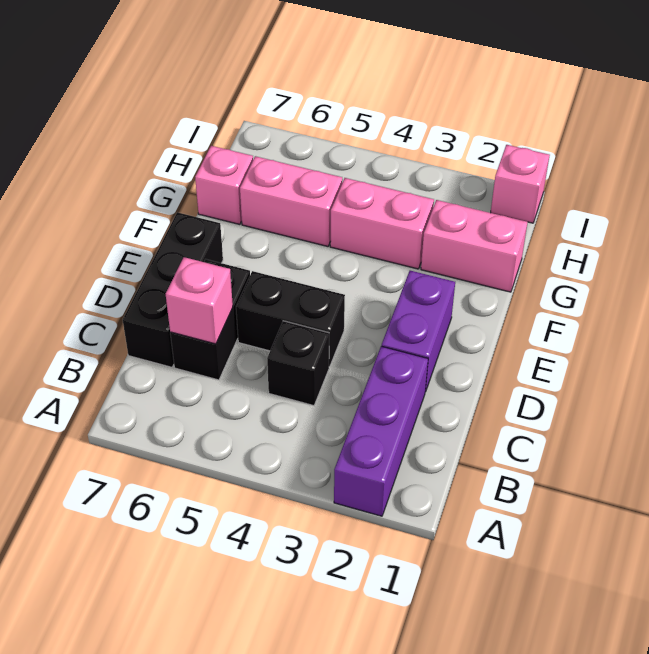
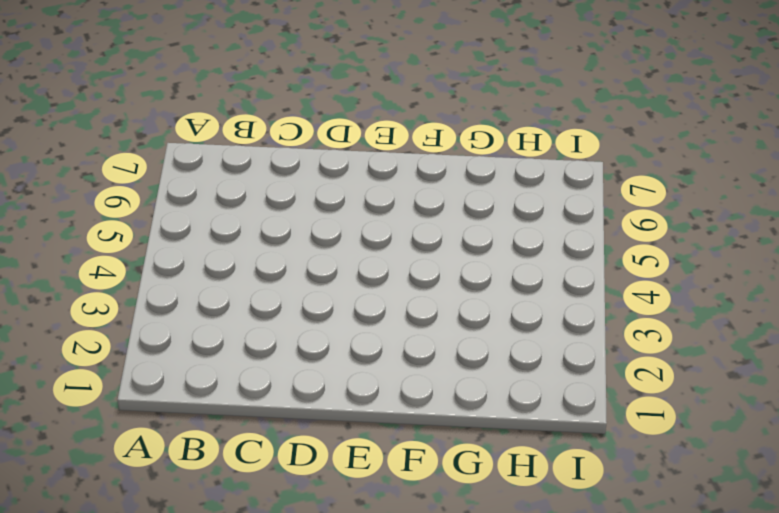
none -> purple 1x3 brick [334,346,428,516]
none -> black 1x1 brick [267,321,329,406]
none -> black 1x2 brick [170,259,250,380]

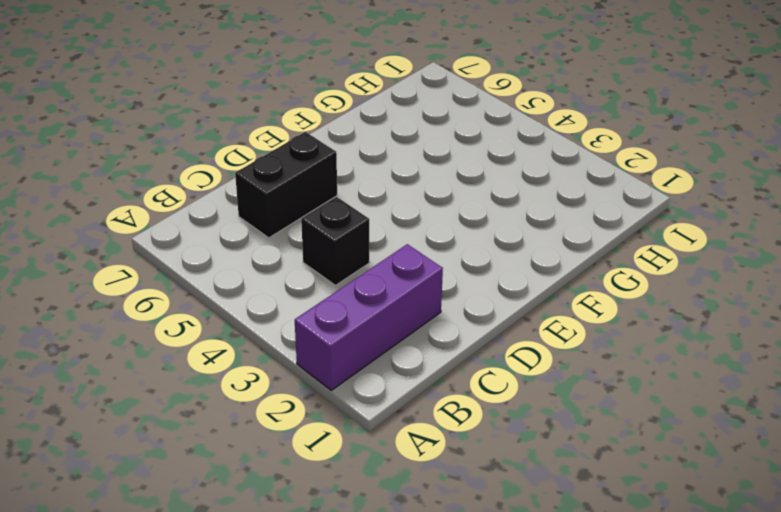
none -> black 1x3 brick [123,212,223,367]
none -> purple 1x2 brick [382,271,455,392]
none -> black 1x2 brick [236,271,345,367]

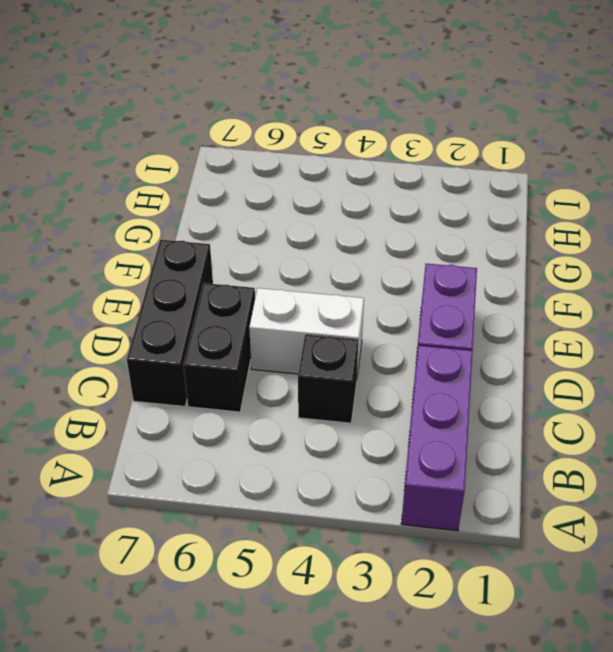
white 1x2 brick [249,288,364,375] -> black 1x2 brick [236,271,345,367]
none -> pink 1x2 brick [421,200,528,292]
none -> pink 1x2 brick [330,178,434,269]
none -> pink 1x2 brick [240,156,342,246]

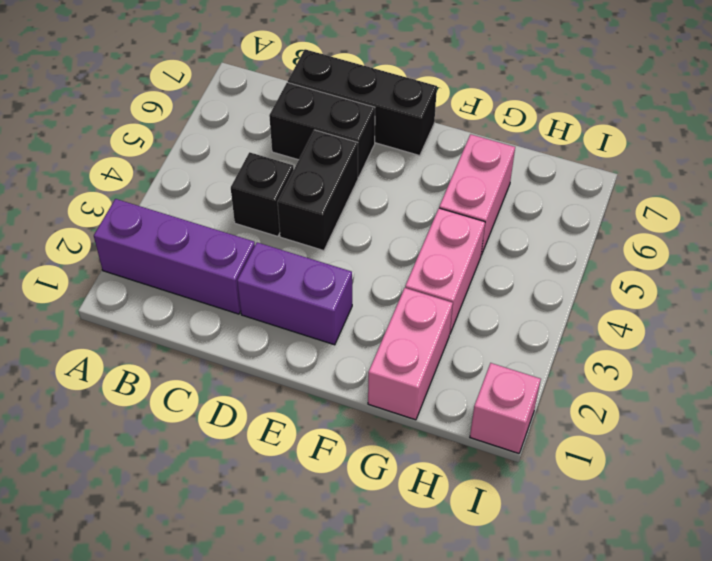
none -> pink 1x1 brick [195,146,253,224]
none -> pink 1x1 brick [166,257,233,344]

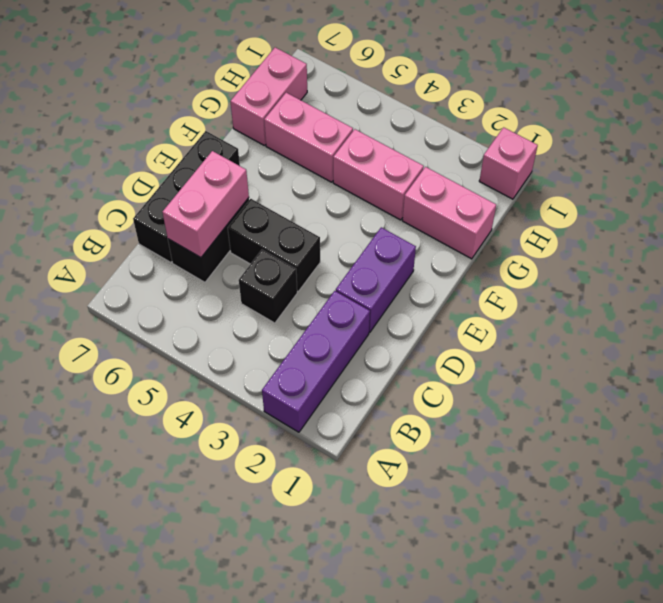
pink 1x2 brick [162,151,249,258] -> pink 1x1 brick [166,257,233,344]
pink 1x2 brick [230,47,307,146] -> pink 1x1 brick [195,146,253,224]

